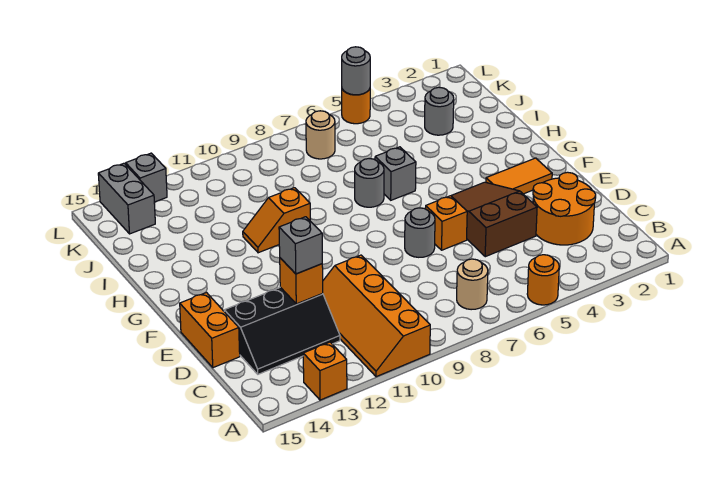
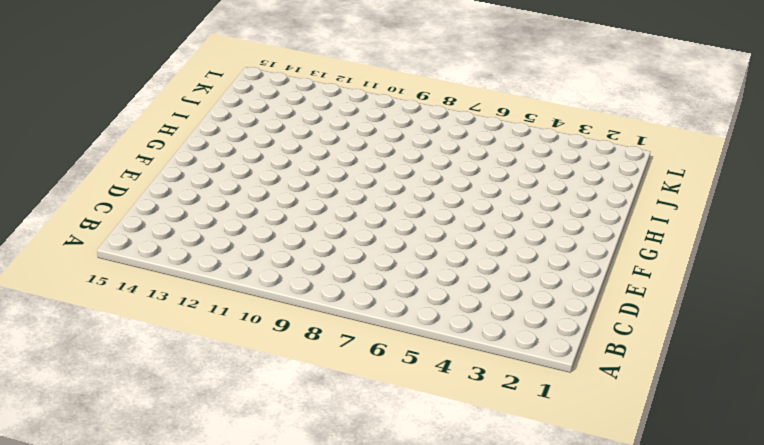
none -> orange 1x1 round brick [527,255,559,305]
none -> orange 2x4 slope [323,255,430,377]
none -> orange 1x1 brick [303,342,347,400]

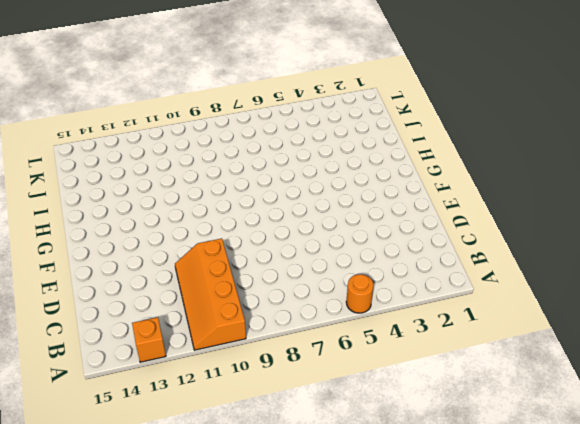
none -> tan 1x1 round brick [457,259,488,310]
none -> orange 2x2 round brick [533,172,596,245]
none -> black 2x3 slope [224,287,340,374]

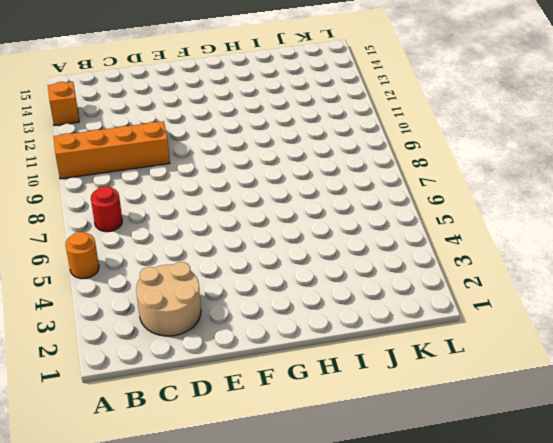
red 1x1 round brick [91,186,122,232] -> tan 1x1 round brick [457,259,488,310]
tan 2x2 round brick [136,262,201,336] -> orange 2x2 round brick [533,172,596,245]
none -> black 2x3 slope [224,287,340,374]
none -> brown 2x3 slope [451,182,537,257]
none -> orange 1x2 brick [180,293,240,368]

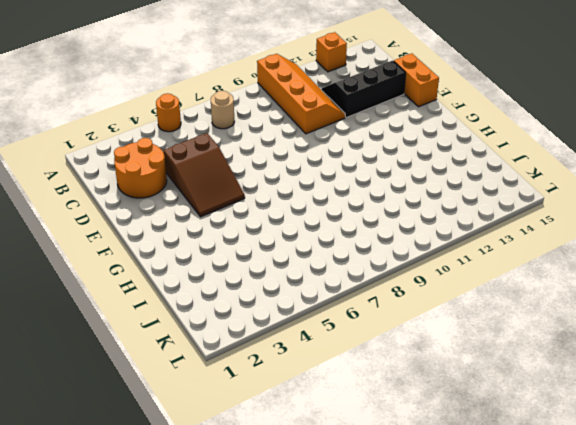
none -> orange 1x1 brick [426,196,467,250]
none -> grey 1x1 round brick [405,208,435,257]
none -> orange 1x2 tile [486,158,552,194]

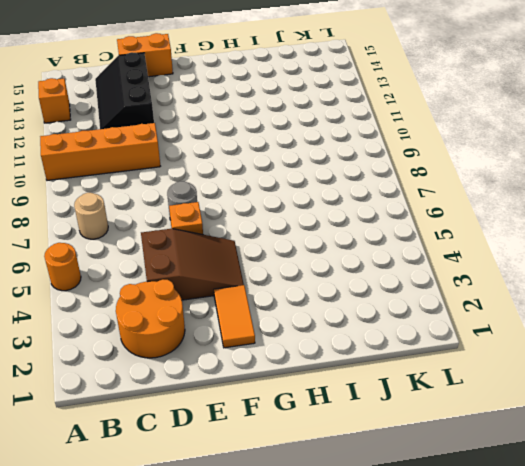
none -> grey 1x1 brick [375,147,416,200]
none -> grey 1x1 round brick [355,159,384,207]
none -> orange 1x2 slope [243,188,310,253]

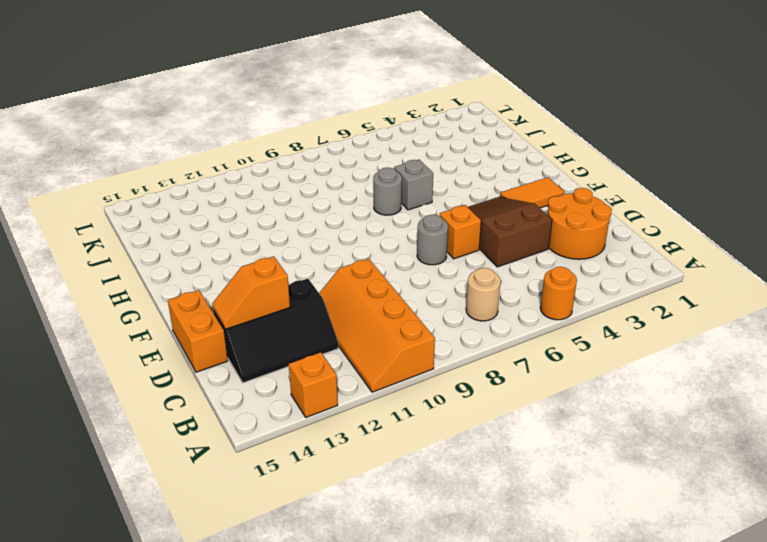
orange 1x2 slope [212,256,290,329] -> orange 1x2 slope moved to [243,188,310,253]
none -> grey 1x1 round brick [425,87,454,135]
none -> tan 1x1 round brick [306,111,335,159]
none -> grey 1x2 brick [98,163,155,234]

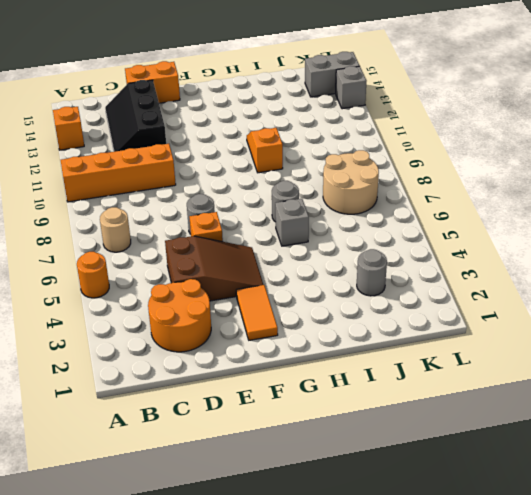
tan 2x2 round brick [323,150,379,214] -> tan 1x1 round brick [306,111,335,159]
none -> orange 1x1 round brick [342,89,370,124]
none -> orange 1x1 brick [280,258,323,304]
none -> grey 1x1 round brick [342,47,370,95]

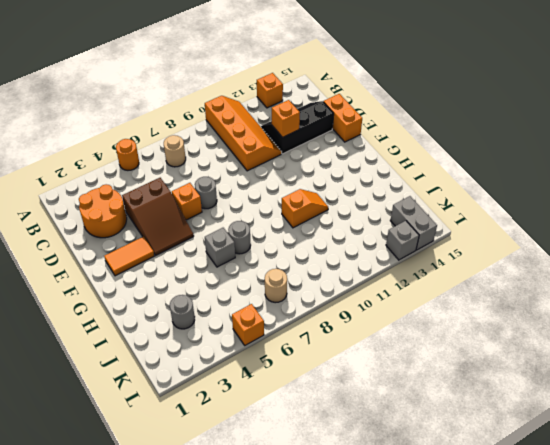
orange 1x1 brick [232,304,264,345] -> orange 1x1 round brick [342,89,370,124]
none -> grey 1x1 round brick [342,47,370,95]
none -> grey 1x1 brick [279,217,322,274]

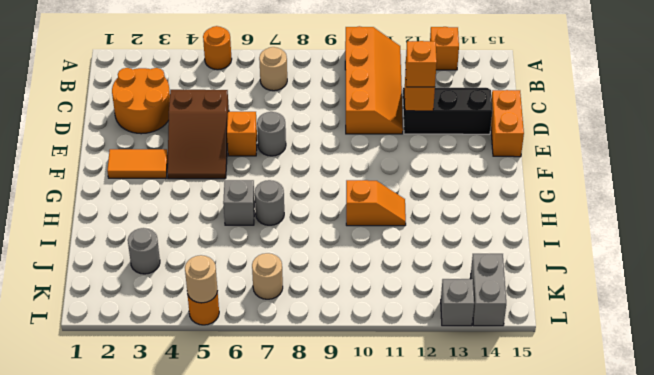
orange 1x1 brick [406,41,437,87] -> grey 1x1 brick [279,217,322,274]
tan 1x1 round brick [185,255,218,303] -> grey 1x1 round brick [342,47,370,95]

